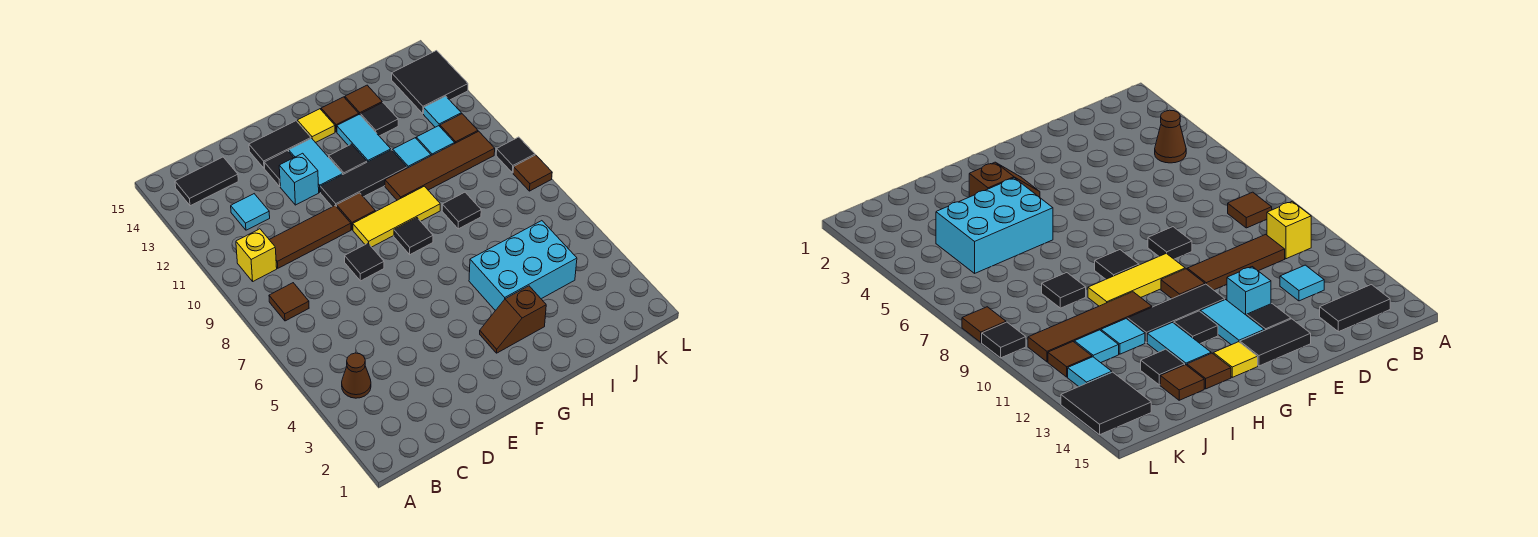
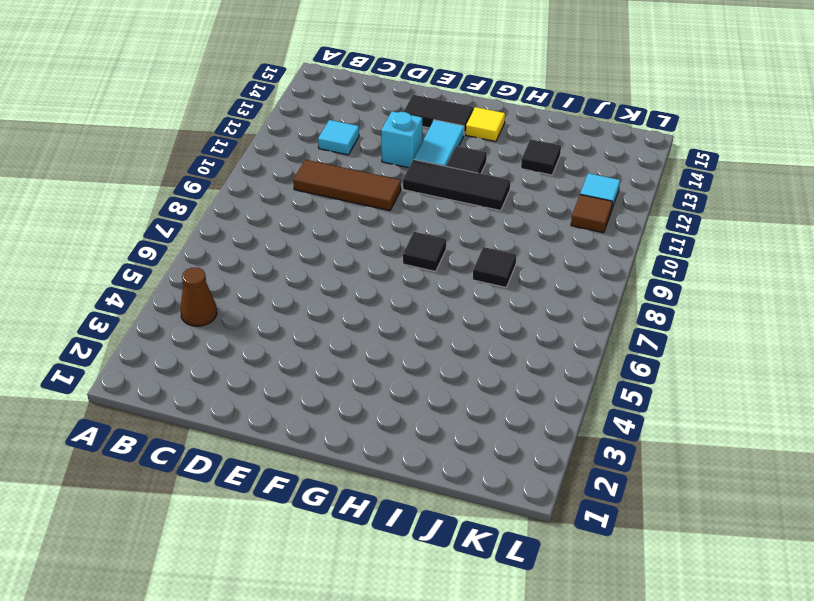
none -> brown 1x1 tile [269,283,309,321]
none -> yellow 1x1 brick [236,229,277,281]
none -> black 1x2 tile [175,157,238,206]
none -> black 1x1 tile [345,243,384,281]

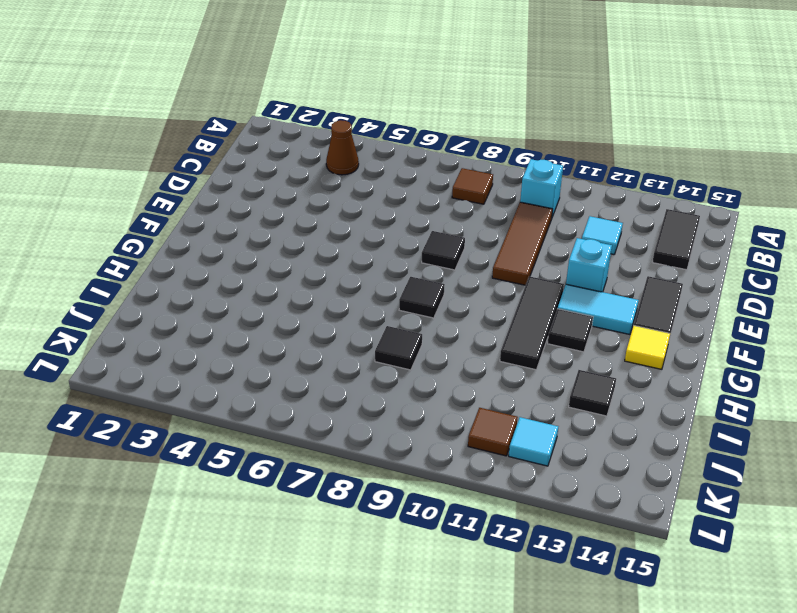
cyan 1x1 brick [520,159,563,217] -> yellow 1x1 brick [236,229,277,281]
none -> black 1x1 tile [264,151,294,186]
none -> yellow 1x3 tile [353,186,440,247]
none -> brown 1x1 tile [337,193,375,230]
none -> brown 1x2 slope [480,286,546,353]

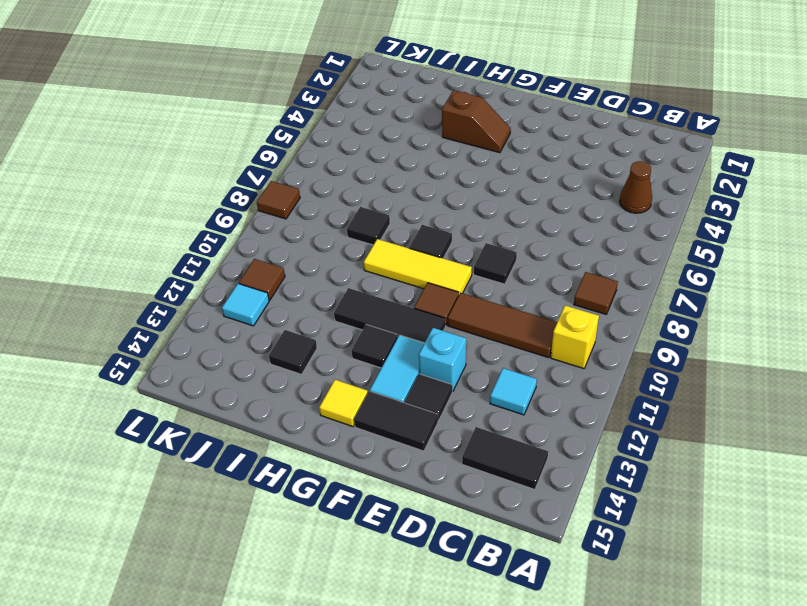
none -> cyan 2x3 brick [469,221,577,311]
none -> brown 1x4 tile [385,131,495,200]
none -> cyan 1x2 tile [337,114,391,162]
none -> brown 1x1 tile [321,97,359,132]

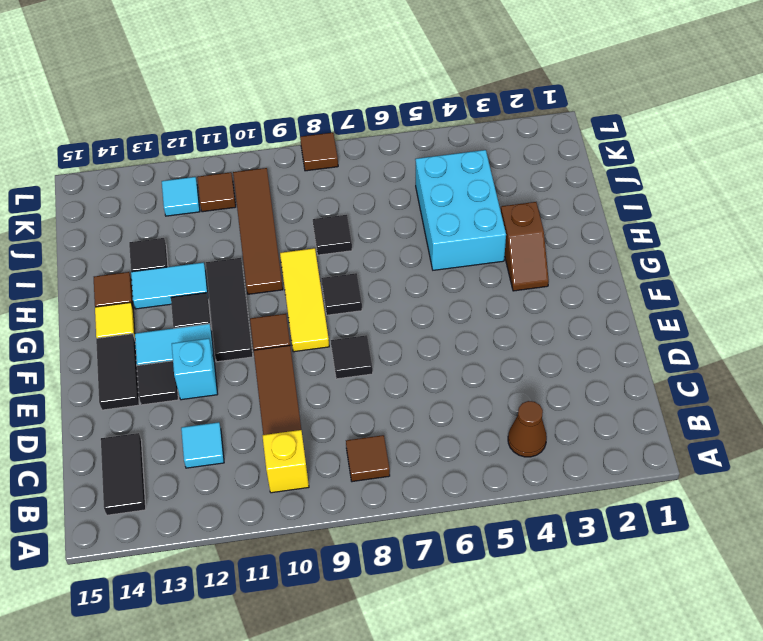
none -> cyan 1x1 tile [393,138,431,168]
none -> brown 1x1 tile [345,85,382,115]
none -> cyan 1x1 tile [416,126,455,156]
none -> black 2x2 tile [392,51,468,114]

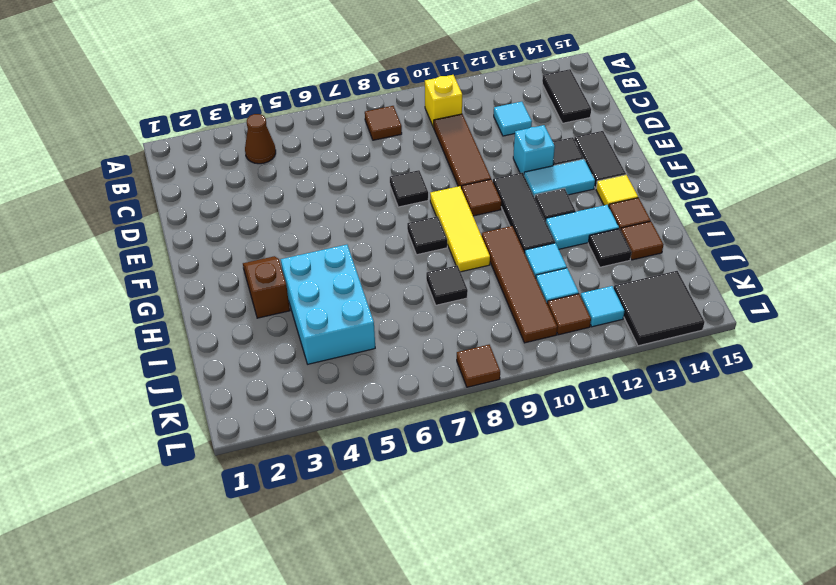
none -> black 1x1 tile [496,137,535,173]

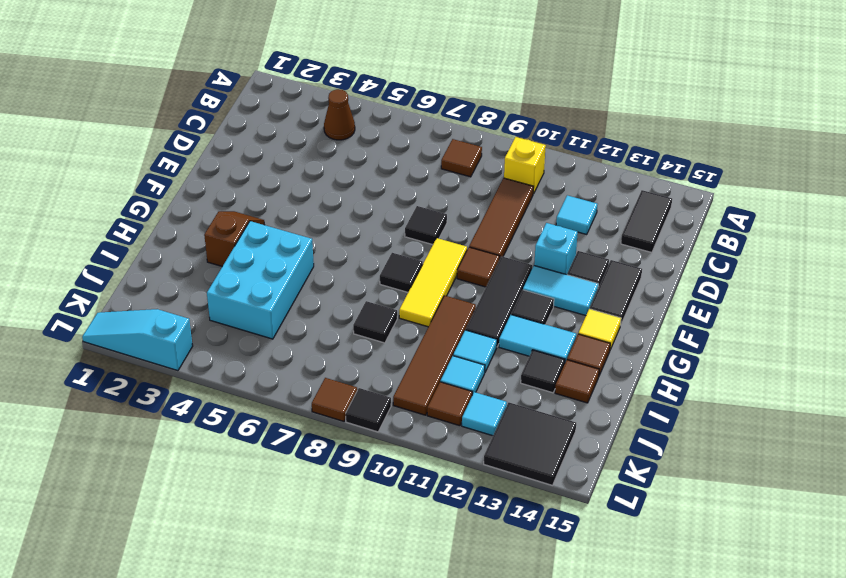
cyan 1x3 slope [82,309,193,371] -> none

